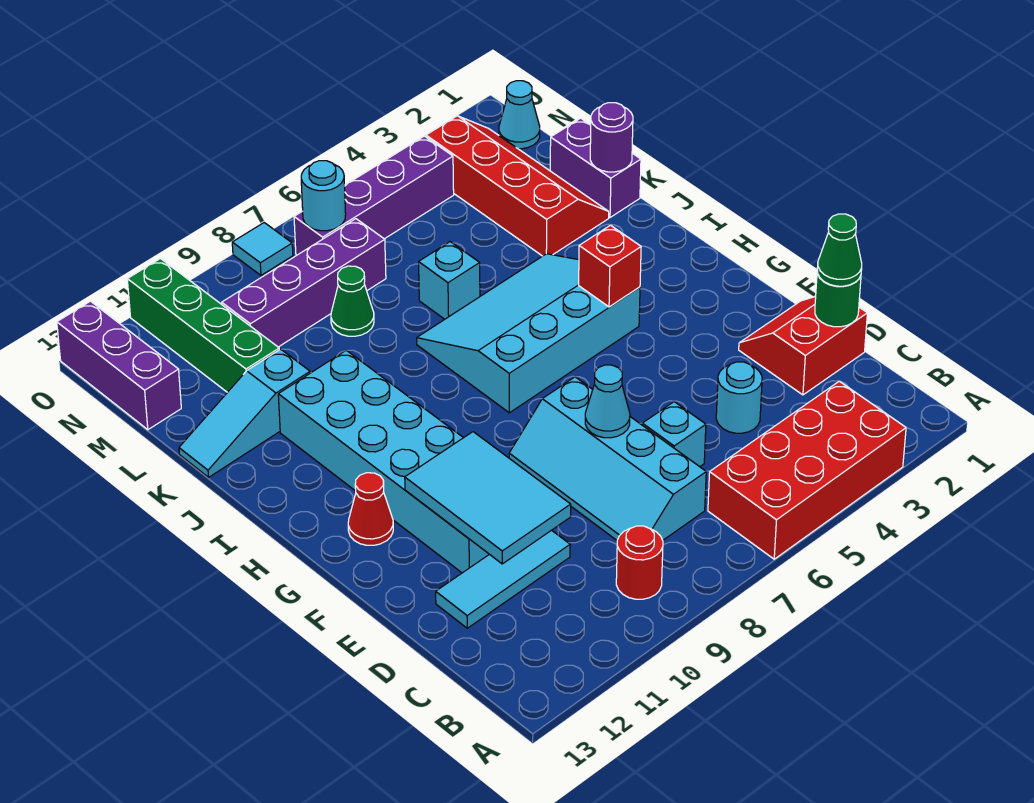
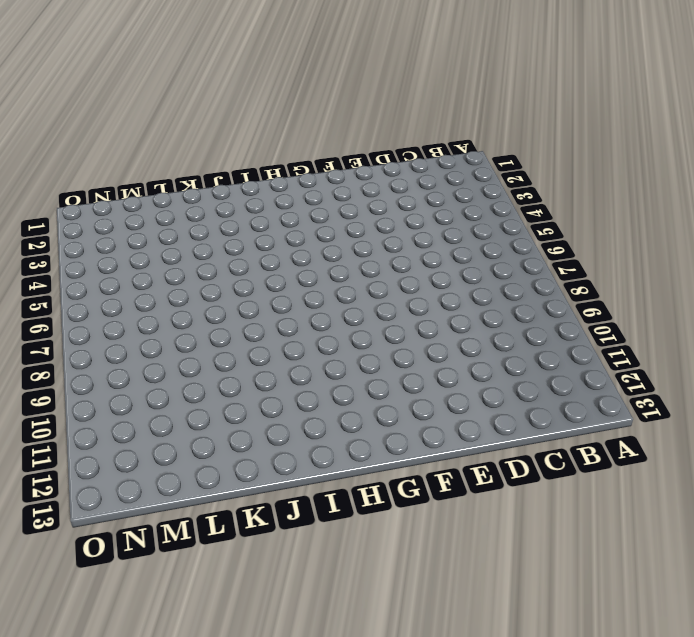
none -> red 2x4 brick [708,381,906,559]
none -> red 1x1 round brick [616,526,663,599]
none -> cyan 2x4 slope [509,377,706,540]

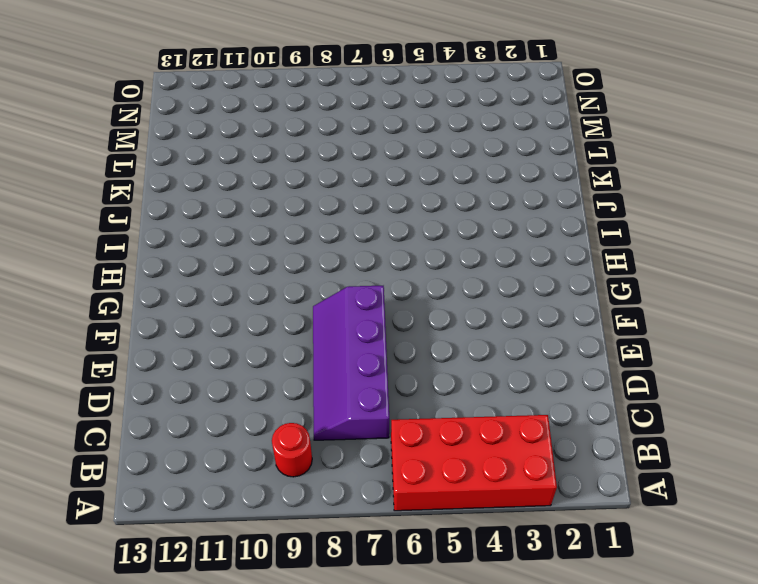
purple 2x4 slope [313,286,389,440] -> cyan 2x4 slope [509,377,706,540]
none -> red 2x2 slope [739,297,867,395]
none -> cyan 1x1 round brick [716,362,762,433]
none -> cyan 1x1 brick [642,402,706,467]

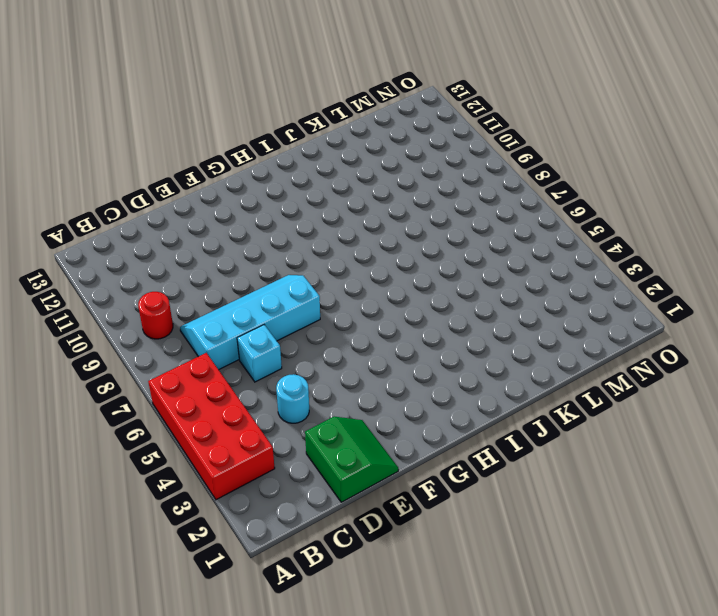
green 2x2 slope [305,417,398,502] -> red 2x2 slope [739,297,867,395]
none -> cyan 1x3 tile [436,530,570,628]
none -> cyan 2x6 brick [278,350,489,573]
none -> red 1x1 cone [348,473,393,545]

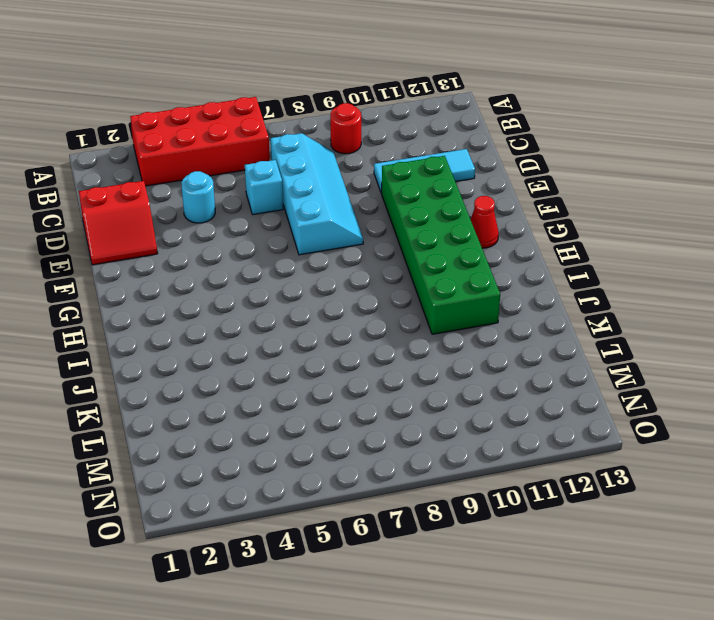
green 2x6 brick [381,156,500,334] -> cyan 2x6 brick [278,350,489,573]
none -> cyan 3x4 slope [417,254,640,413]
none -> purple 1x2 brick [550,118,641,217]
none -> red 2x4 slope [426,116,609,256]

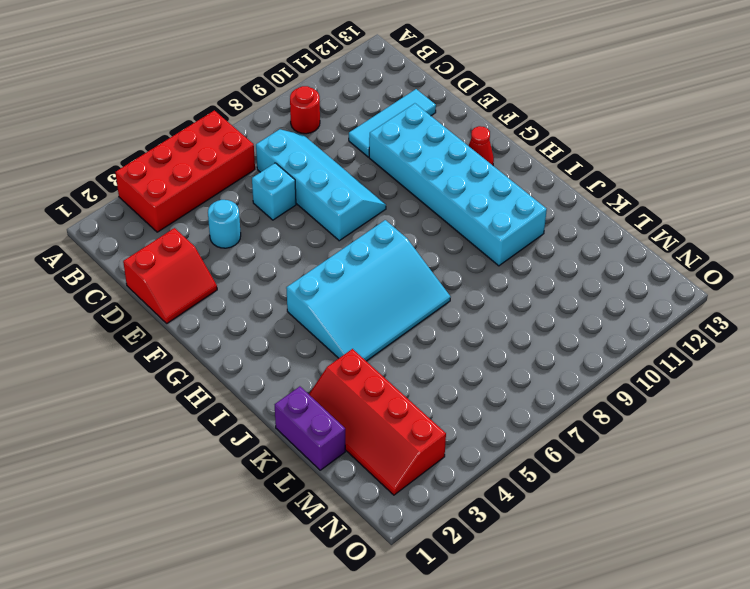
none -> cyan 1x1 brick [419,242,480,319]
none -> cyan 1x3 slope [179,349,310,477]
none -> green 1x1 cone [331,266,374,336]

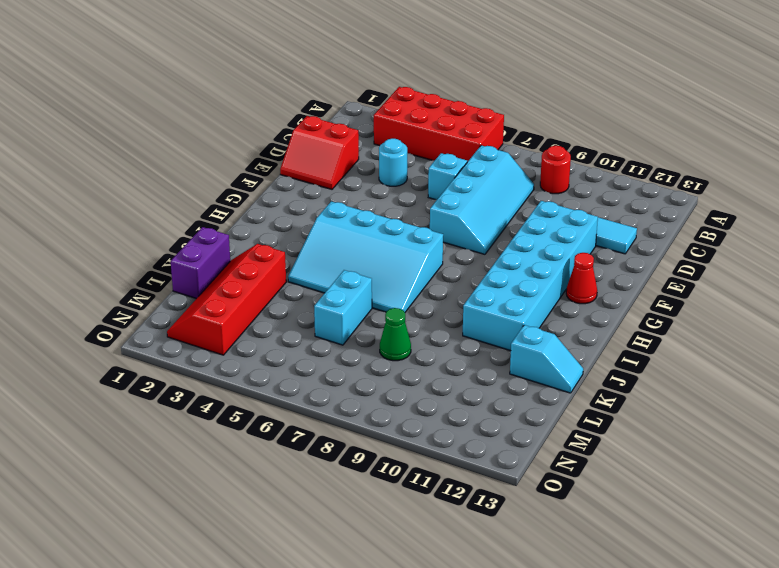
cyan 1x2 brick [314,270,372,345] -> cyan 1x1 brick [419,242,480,319]
cyan 1x2 slope [510,325,583,393] -> cyan 1x3 slope [179,349,310,477]
none -> green 1x4 brick [127,259,279,392]
none -> purple 1x4 brick [222,219,386,347]
none -> purple 1x3 brick [57,301,181,430]

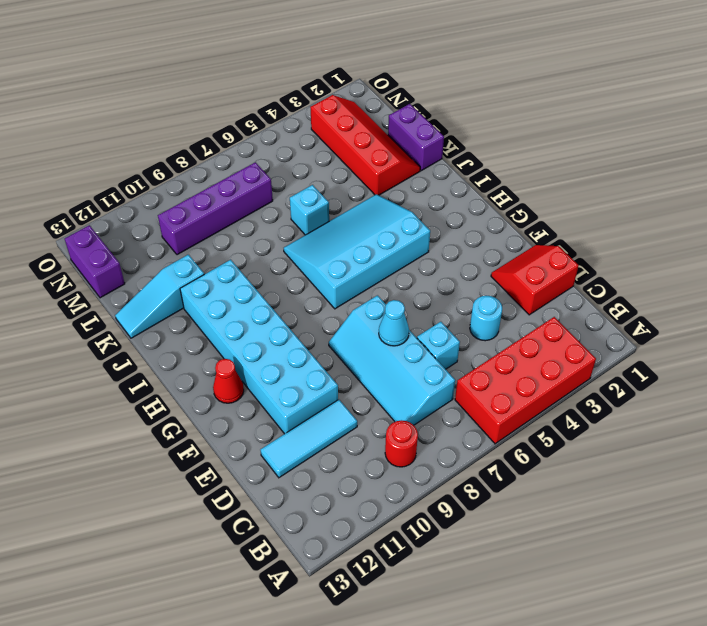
purple 1x2 brick [65,225,125,298] -> purple 1x3 brick [57,301,181,430]
none -> green 1x1 cone [331,266,374,336]
none -> green 1x4 brick [127,259,279,392]
none -> cyan 1x1 cone [499,81,540,149]

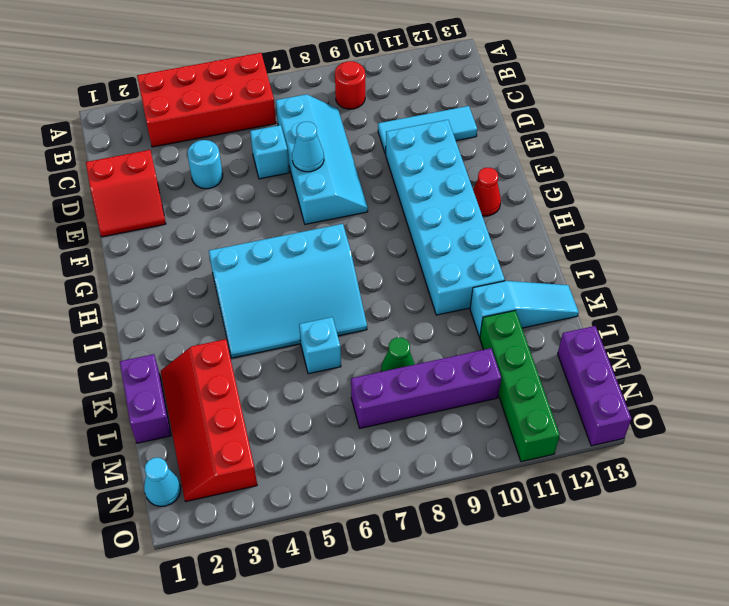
none -> purple 1x4 brick [294,136,454,256]
none -> cyan 1x1 tile [232,223,293,275]
none -> green 1x1 round brick [815,271,861,327]

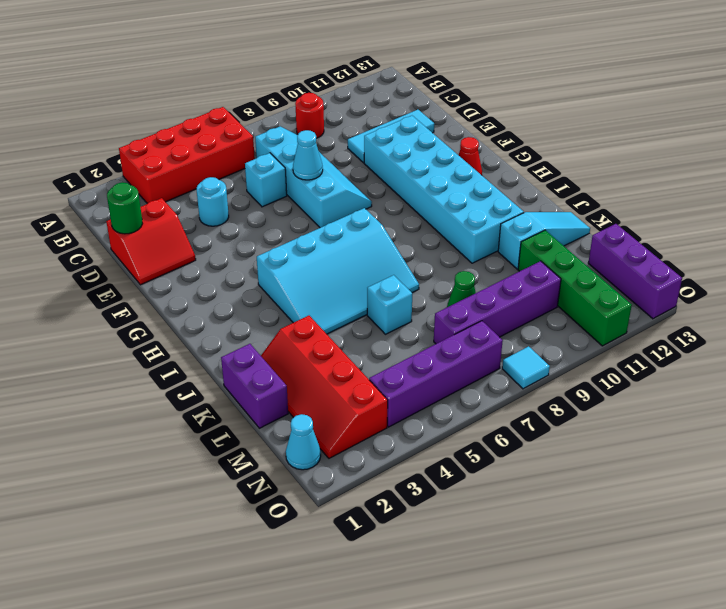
none -> cyan 2x3 tile [405,432,571,564]
none -> red 1x1 brick [579,225,641,307]
none -> purple 1x1 round brick [590,103,633,172]

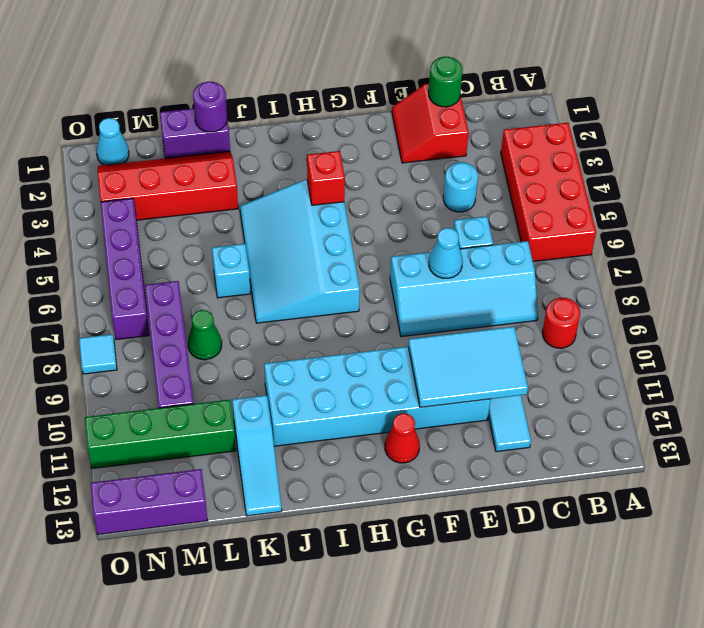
none -> cyan 1x1 round brick [301,161,346,231]
none -> green 1x1 cone [817,214,862,286]

